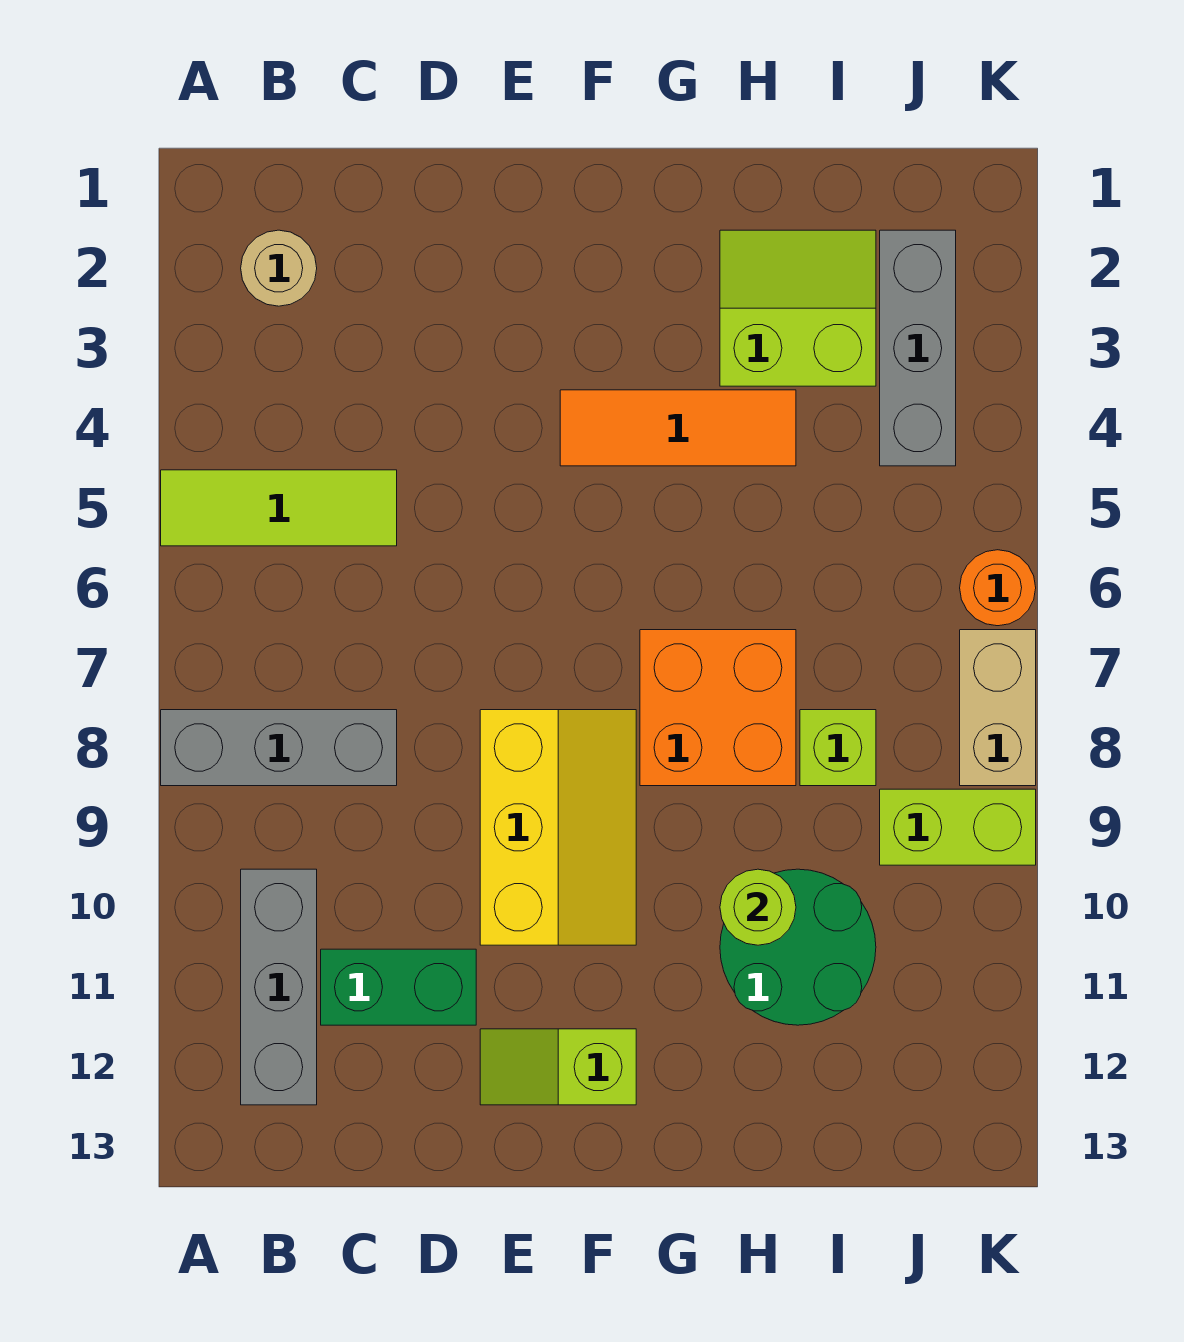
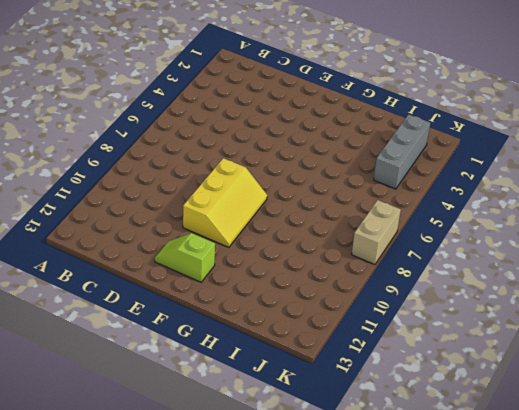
none -> lime 1x3 tile [161,470,397,546]
none -> grey 1x3 brick [161,710,397,786]
none -> tan 1x1 round brick [241,230,317,306]

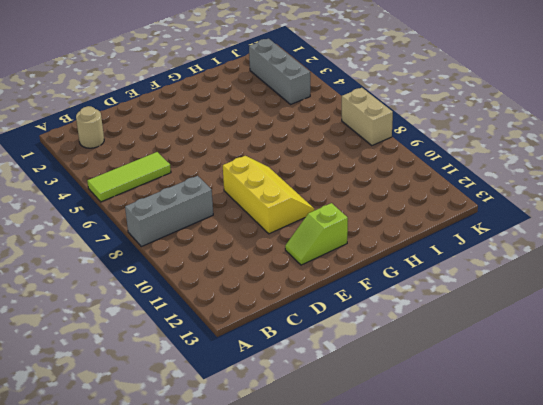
none -> grey 1x3 brick [241,869,317,1105]
none -> green 1x2 brick [321,949,476,1025]
none -> orange 1x3 tile [560,390,796,466]

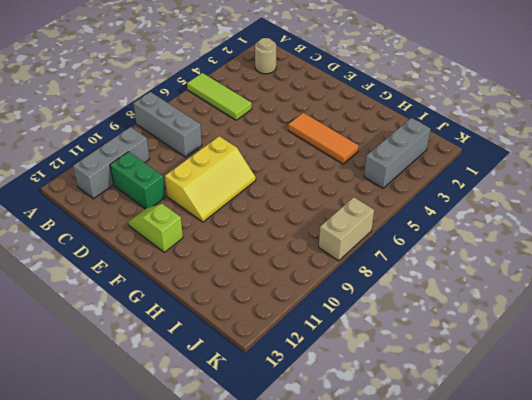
none -> orange 2x2 brick [640,630,796,786]
none -> lime 2x2 slope [720,230,876,386]
none -> green 2x2 round brick [720,869,876,1025]

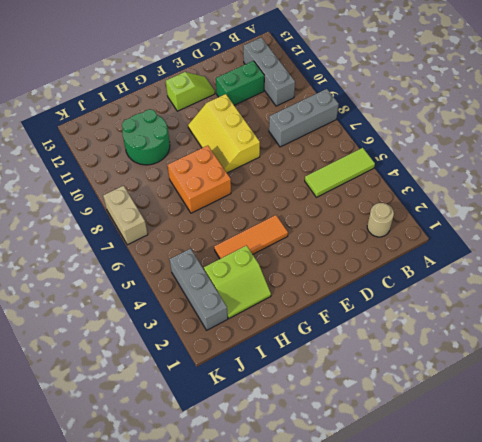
none -> lime 1x1 brick [800,710,876,786]
none -> lime 1x2 brick [880,789,1036,865]
none -> orange 1x1 round brick [960,550,1036,626]

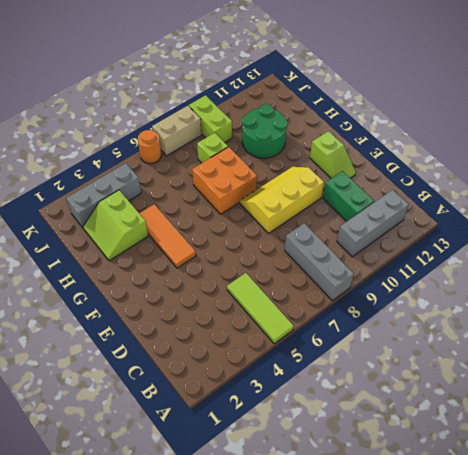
none -> tan 1x1 round brick [241,230,317,306]
none -> lime 1x1 round brick [720,869,796,945]

